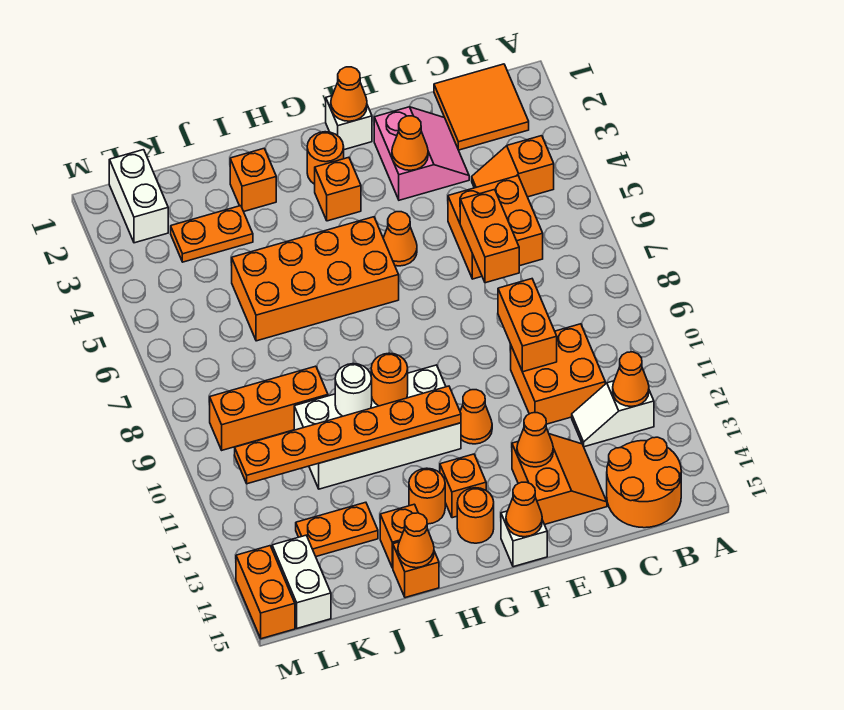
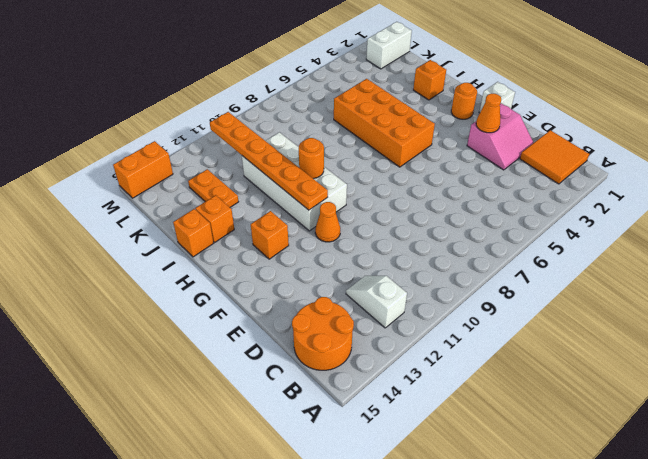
none -> orange 1x2 slope [472,136,554,197]
none -> orange 2x2 brick [448,176,543,279]
none -> orange 2x2 brick [511,324,605,424]
none -> orange 2x2 slope [512,434,607,524]

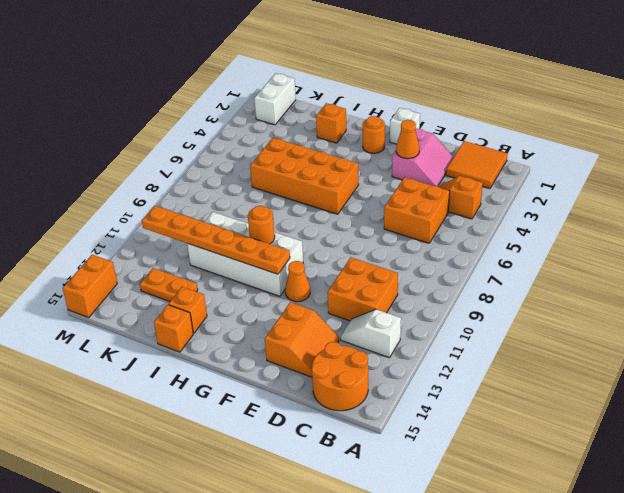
none -> orange 1x1 cone [383,212,417,266]
none -> white 1x1 brick [501,511,547,567]
none -> orange 1x1 brick [315,157,361,221]
none -> orange 1x1 brick [440,454,486,518]

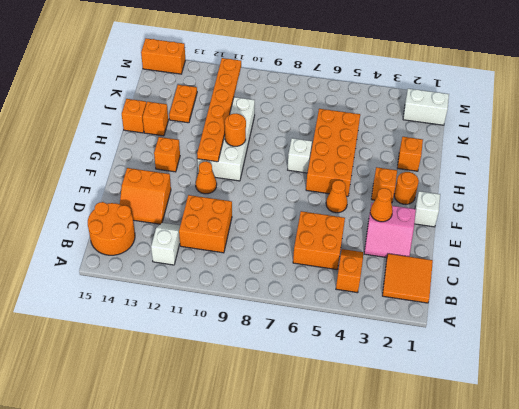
white 1x1 brick [288,138,312,173] -> white 1x1 brick moved to [501,511,547,567]
none -> orange 1x1 round brick [457,488,494,543]
none -> orange 1x1 round brick [409,468,445,524]
none -> orange 1x2 plate [171,206,253,262]
none -> orange 1x3 brick [210,366,328,450]

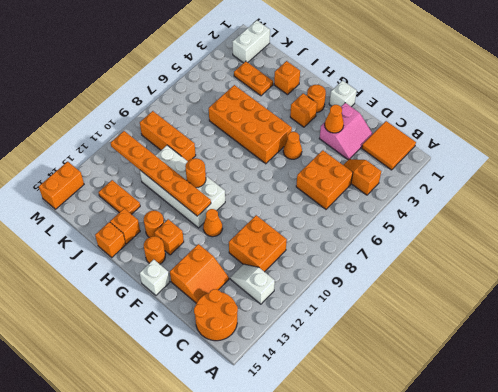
none -> white 1x2 brick [272,535,331,628]
none -> orange 1x1 cone [613,352,649,406]
none -> orange 1x2 brick [460,189,519,283]
none -> orange 1x2 brick [498,279,557,372]

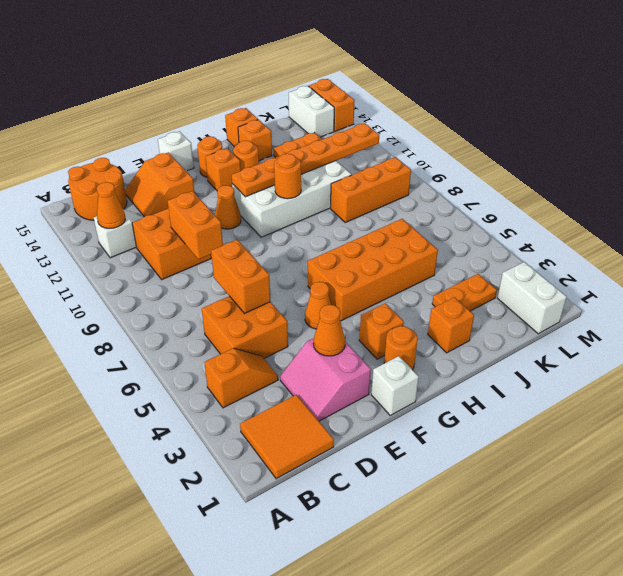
none -> orange 1x1 cone [517,413,553,467]
none -> orange 1x1 cone [331,67,367,121]
none -> orange 1x1 cone [506,482,542,537]
none -> white 1x1 round brick [335,364,372,416]

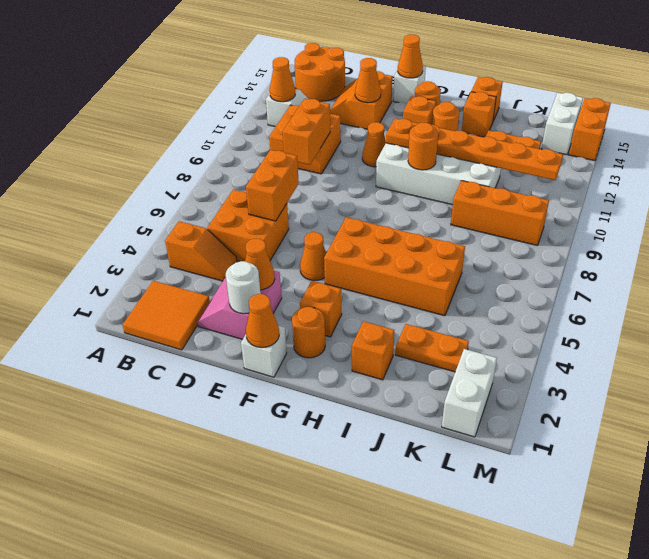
white 1x1 round brick [226,261,261,314] -> white 1x1 round brick moved to [335,364,372,416]
none -> orange 1x1 cone [398,513,434,568]

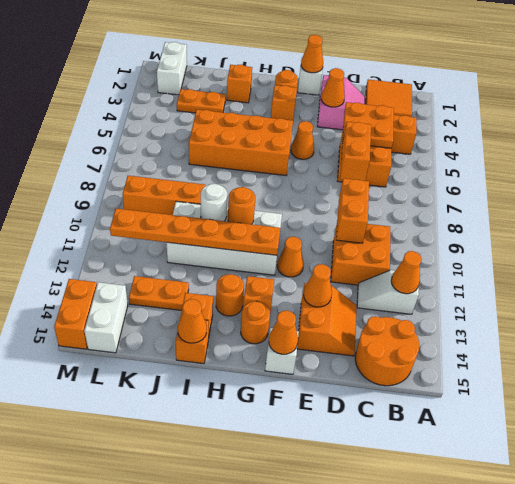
orange 2x2 plate [343,102,394,148] -> none

